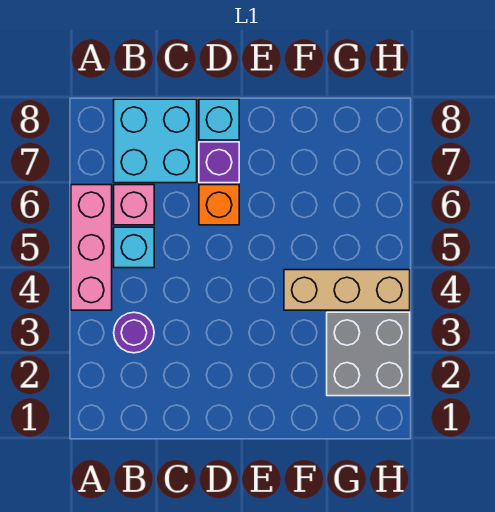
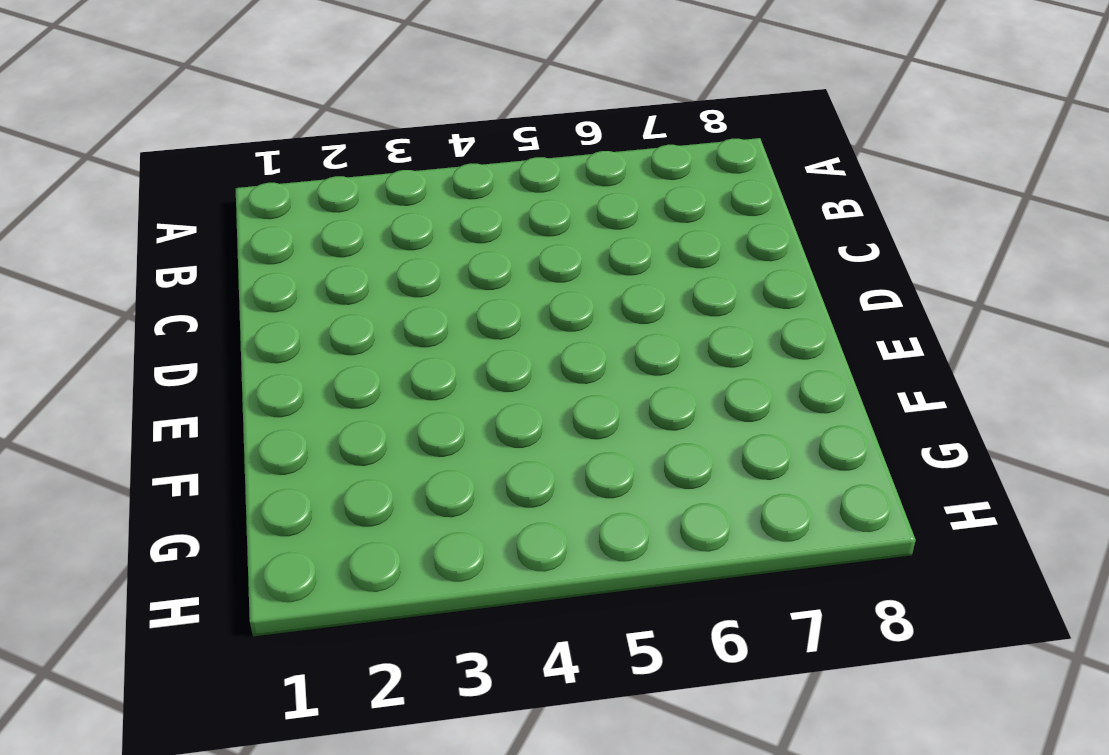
none -> pink 1x3 brick [71,185,112,310]
none -> purple 1x1 round brick [114,312,154,353]

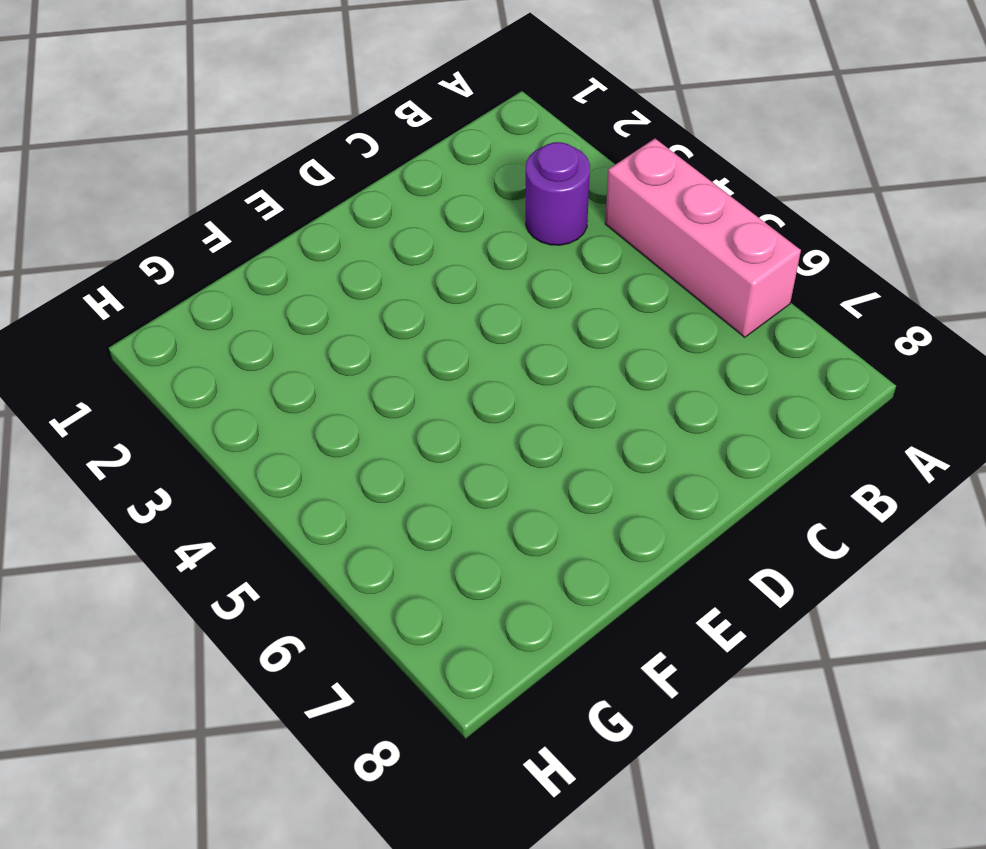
none -> cyan 1x1 brick [114,227,154,268]
none -> pink 1x1 brick [114,185,154,225]

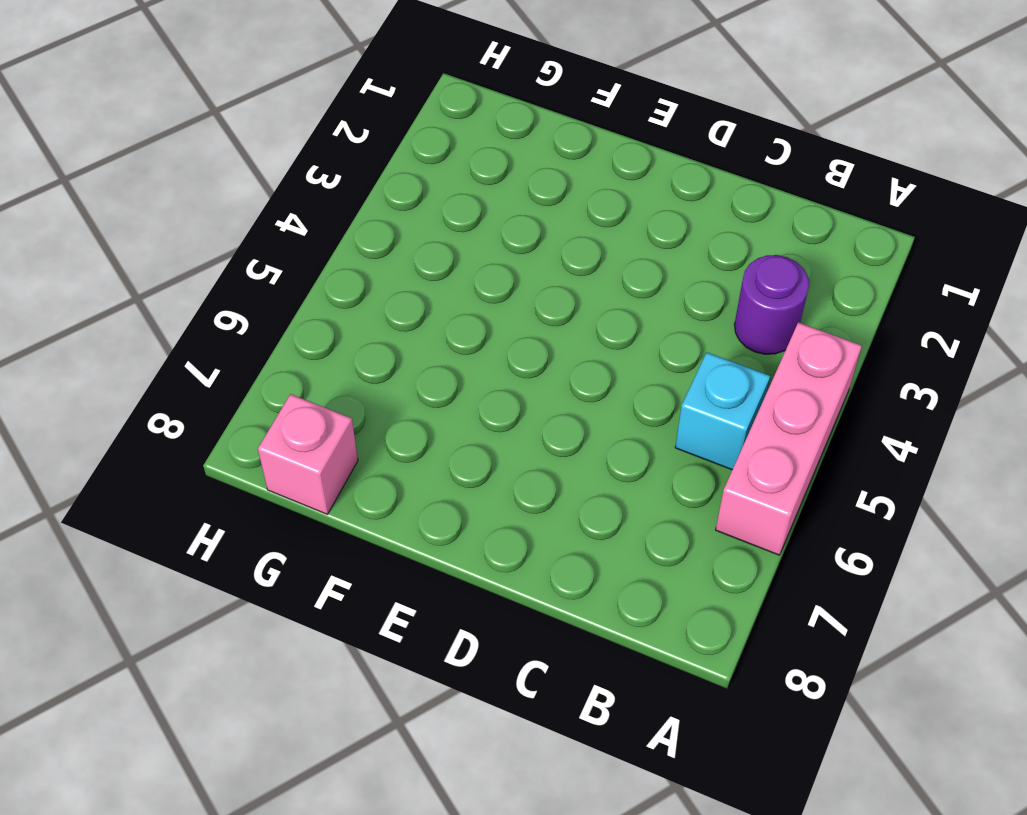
pink 1x1 brick [258,394,358,514] -> pink 1x1 brick moved to [114,185,154,225]
none -> cyan 2x2 brick [114,99,197,183]
none -> orange 1x1 brick [199,185,239,225]

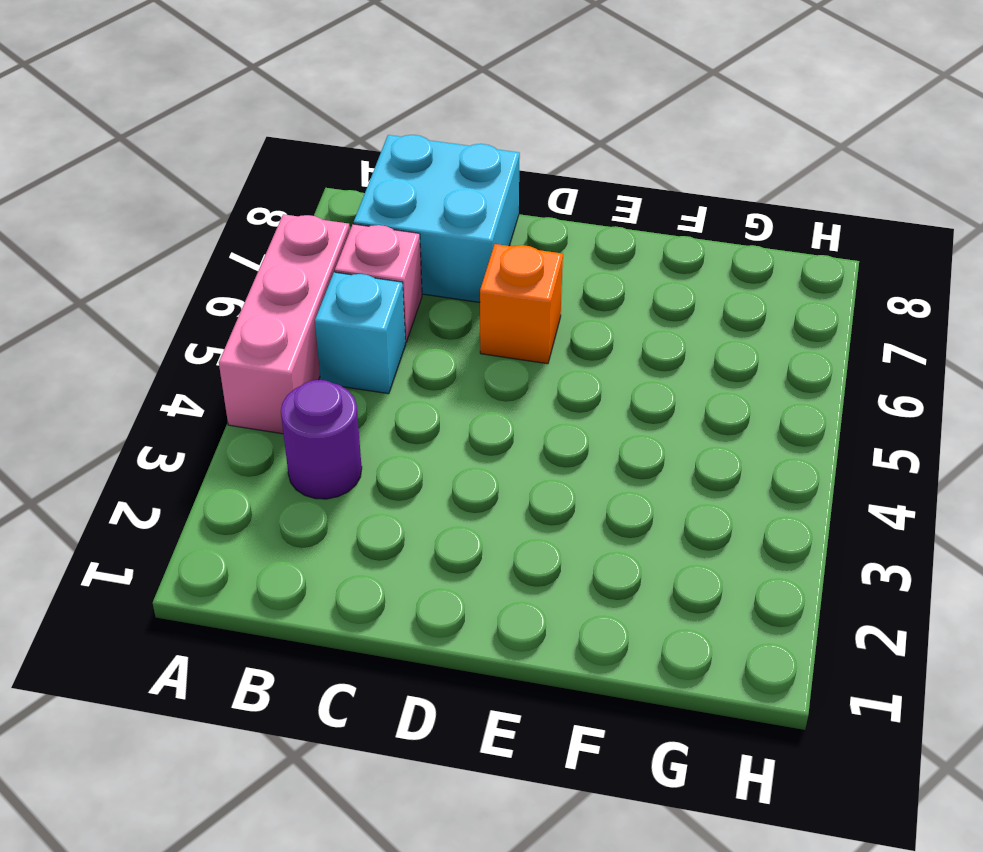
none -> purple 1x1 brick [199,142,239,183]
none -> cyan 1x1 brick [199,99,239,140]

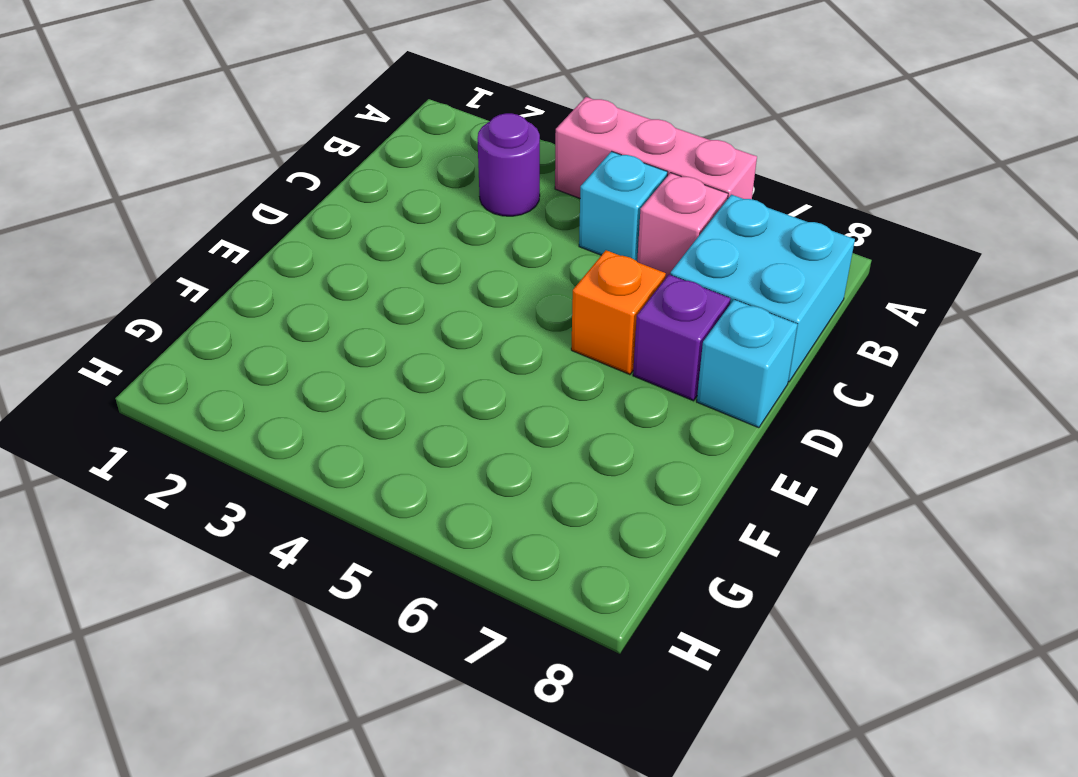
none -> tan 1x3 brick [284,270,410,310]
none -> grey 2x2 brick [327,312,410,396]

